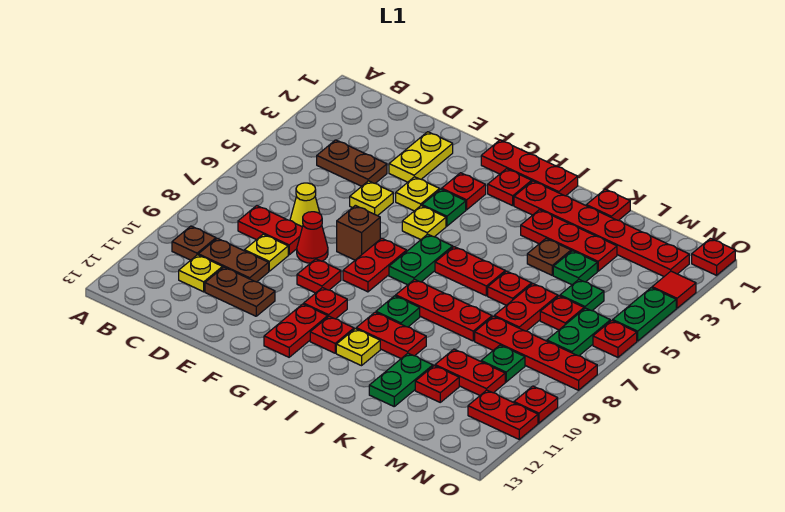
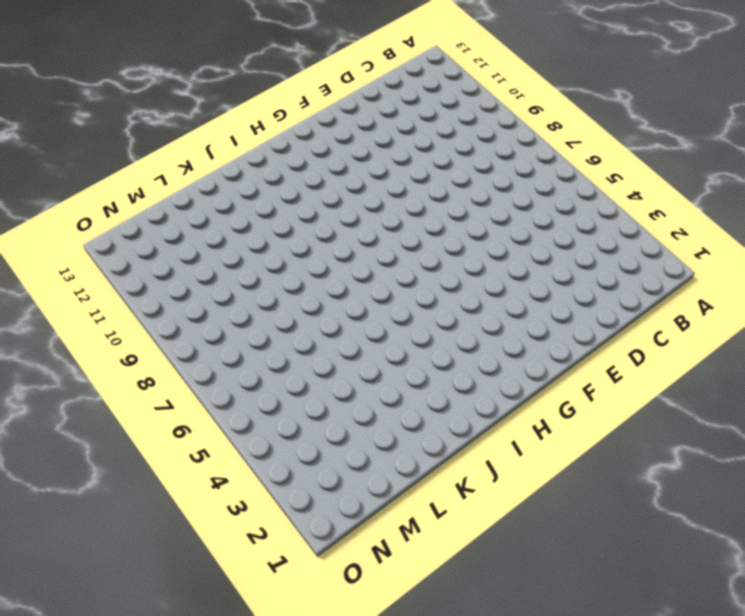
none -> brown 1x1 plate [172,226,216,260]
none -> brown 1x2 plate [317,140,387,186]
none -> red 1x2 plate [238,206,302,255]
none -> brown 1x2 plate [198,238,269,282]

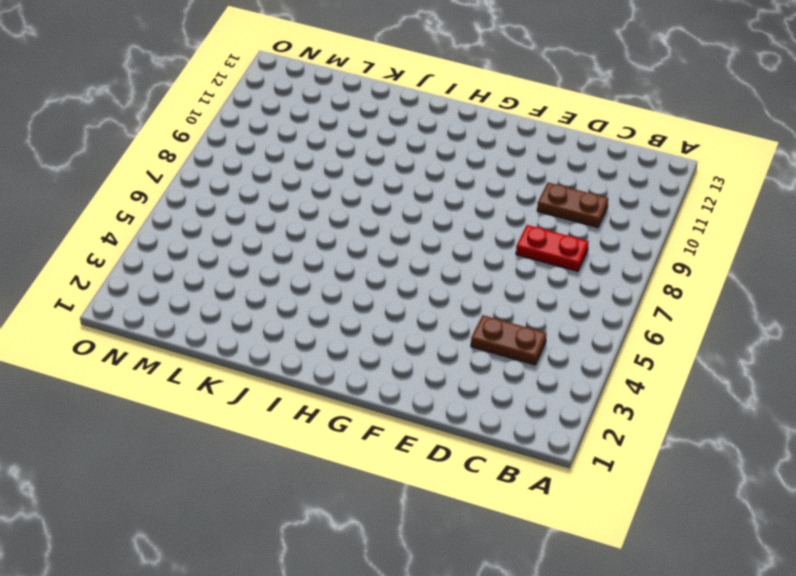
none -> brown 1x1 plate [172,226,216,260]
none -> yellow 1x1 plate [179,255,223,292]
none -> yellow 1x1 cone [290,183,320,227]
none -> yellow 1x1 plate [244,234,288,271]

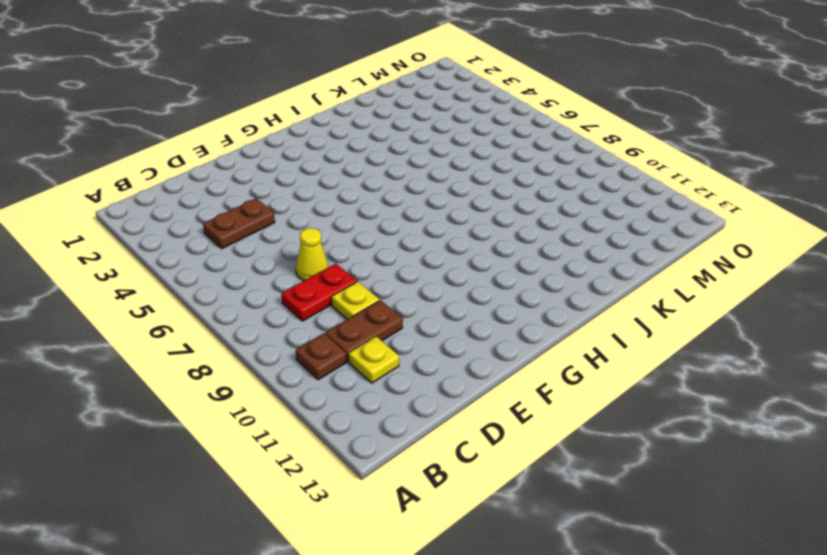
none -> brown 1x2 plate [205,267,275,316]
none -> yellow 1x2 plate [389,132,453,182]
none -> yellow 1x1 plate [350,181,393,216]
none -> red 1x1 cone [297,212,328,263]

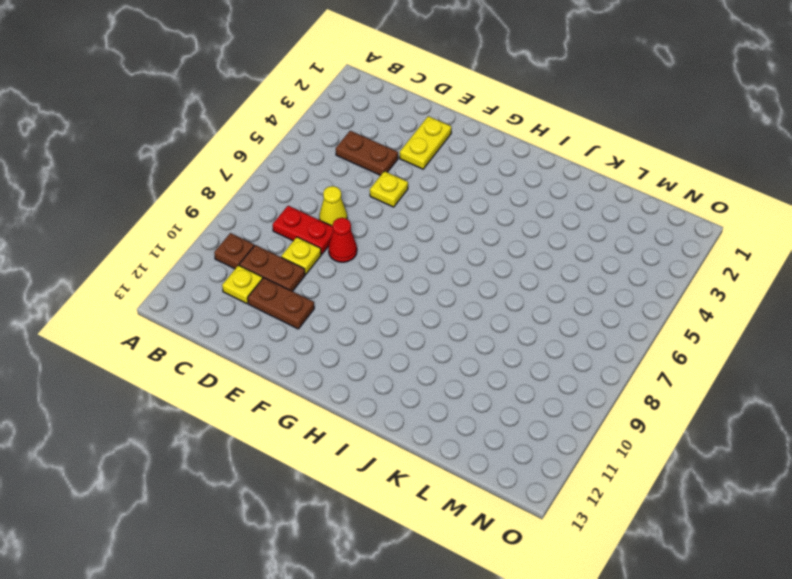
none -> yellow 1x1 plate [396,177,440,211]
none -> brown 1x1 brick [337,205,380,260]
none -> red 1x1 plate [297,259,341,293]
none -> red 1x3 plate [481,140,578,196]

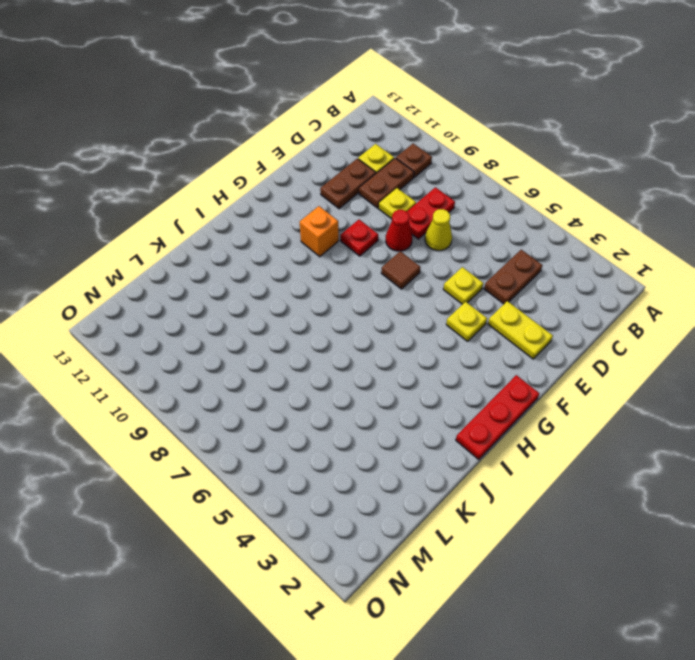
brown 1x1 tile [381,251,420,289] -> brown 1x1 brick [337,205,380,260]
orange 1x1 brick [300,206,339,257] -> red 1x1 plate [304,288,347,319]
none -> red 1x1 plate [442,173,486,210]
none -> green 1x1 plate [422,189,466,226]
none -> yellow 1x1 plate [402,206,446,240]
none -> red 1x2 plate [343,238,407,292]

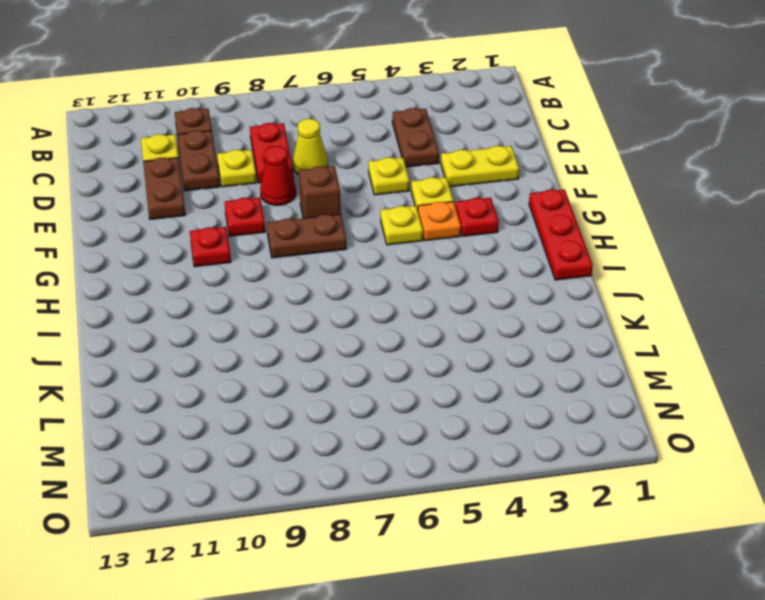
orange 1x1 plate [418,202,461,241] -> green 1x1 plate [422,189,466,226]
brown 1x2 plate [267,214,347,258] -> red 1x2 plate [343,238,407,292]
none -> red 1x2 plate [264,304,328,357]
none -> red 1x1 plate [488,169,532,206]
none -> green 1x2 plate [389,234,453,285]
none -> red 1x1 plate [310,316,354,353]

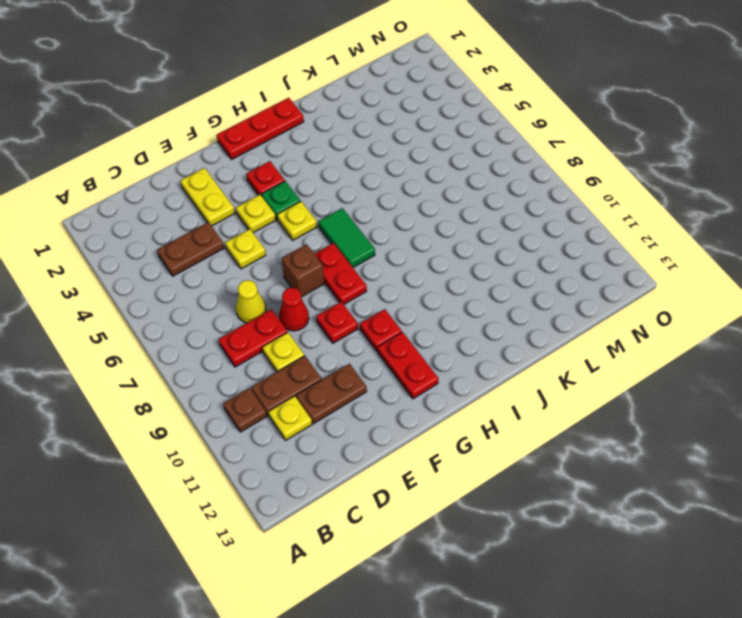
green 1x2 tile [319,208,375,267] -> green 1x2 plate [389,234,453,285]
none -> red 1x1 plate [488,169,532,206]
none -> red 1x1 plate [310,316,354,353]
none -> red 1x6 plate [514,181,689,276]
none -> red 1x2 plate [435,247,505,296]

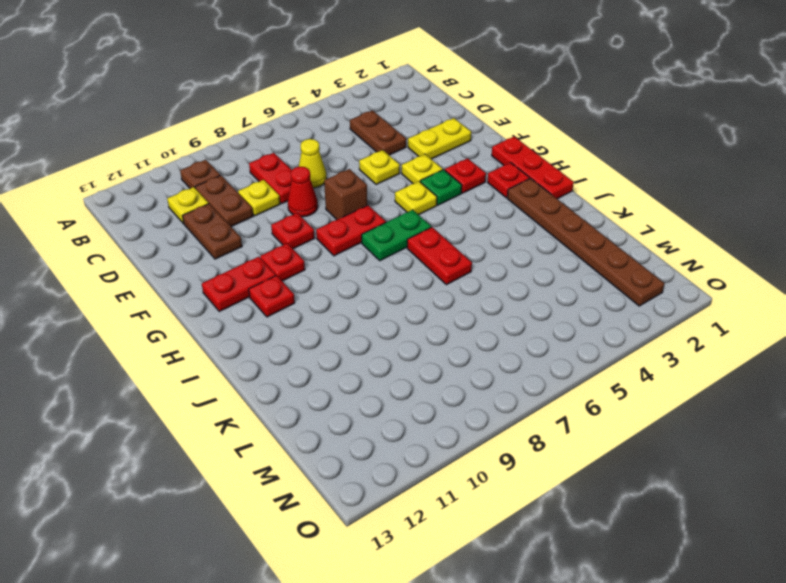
brown 1x6 plate [507,178,665,306] -> red 1x6 plate [514,181,689,276]
none -> red 1x3 plate [396,279,492,341]
none -> green 1x1 plate [376,296,420,327]
none -> red 1x2 plate [356,312,426,358]
none -> yellow 1x1 plate [336,329,380,366]

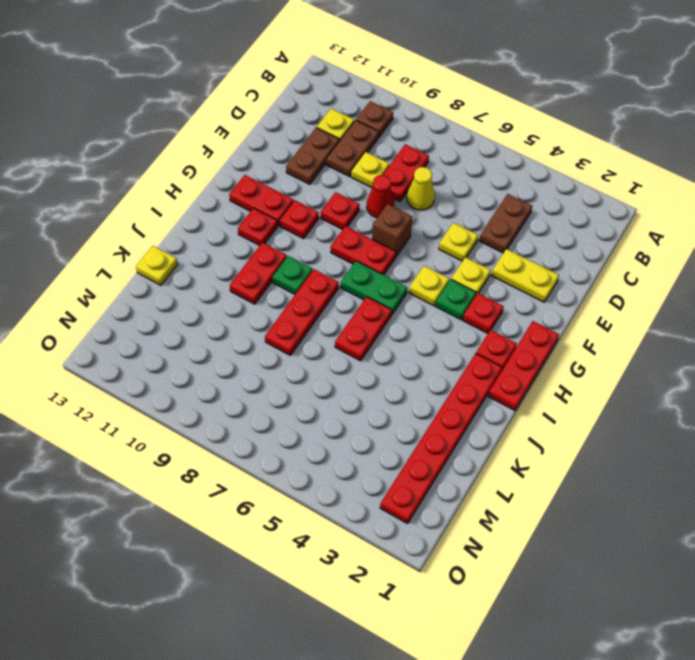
yellow 1x1 plate [136,246,178,285] -> yellow 1x1 plate moved to [336,329,380,366]
none -> red 1x3 plate [521,210,617,271]
none -> red 1x1 plate [586,189,630,220]
none -> brown 1x1 plate [527,239,571,275]
none -> red 1x1 plate [488,271,532,305]

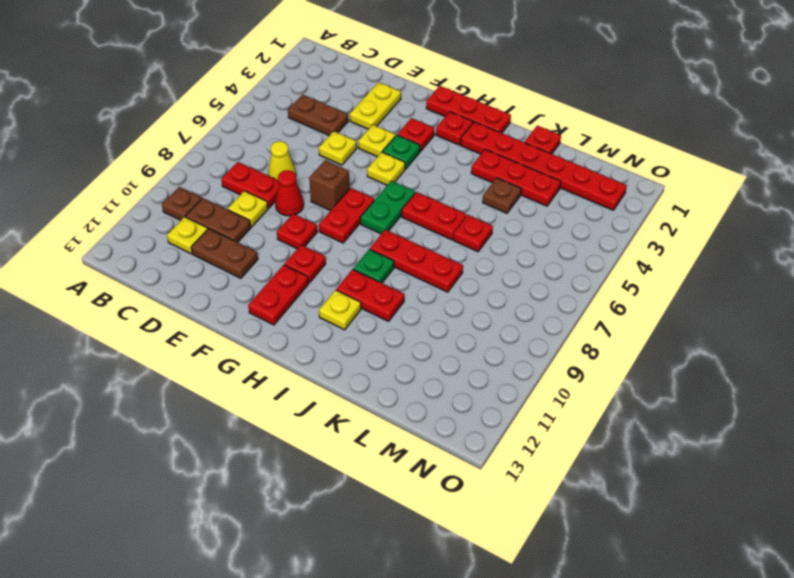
none -> red 1x1 plate [310,316,354,353]
none -> green 1x2 plate [369,353,433,406]
none -> green 1x1 plate [553,251,597,285]
none -> red 1x2 plate [494,284,558,331]

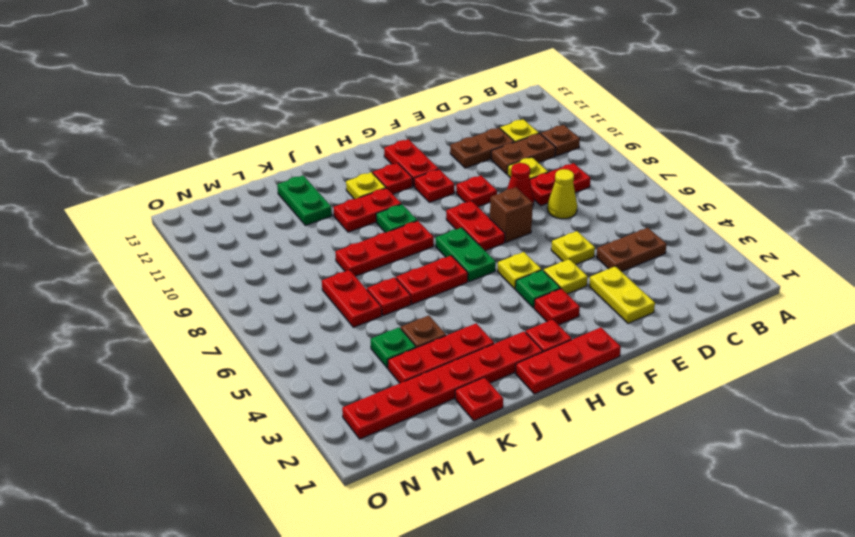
none -> red 1x4 plate [475,316,597,390]
none -> red 1x2 plate [435,349,505,395]
none -> red 1x1 plate [415,366,459,402]
none -> green 1x1 plate [560,280,604,311]

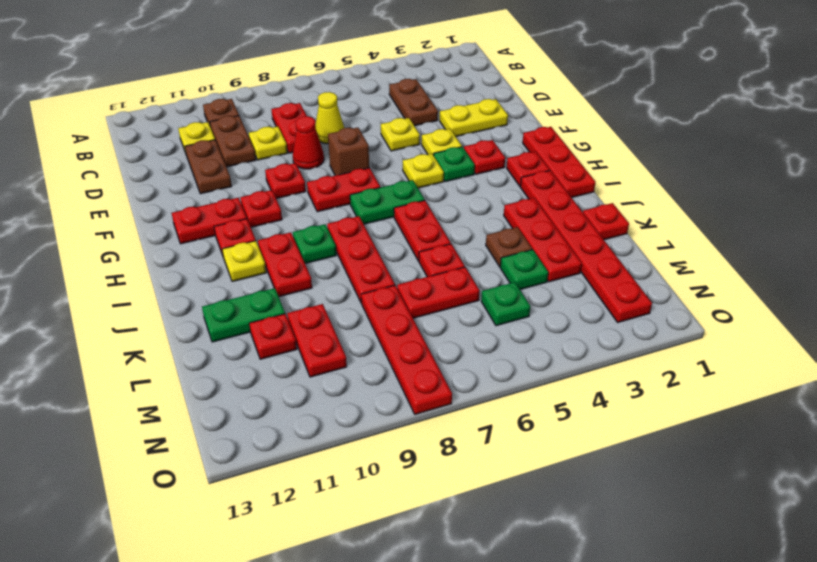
none -> red 1x1 plate [540,296,584,330]
none -> green 1x1 plate [481,345,525,382]
none -> green 1x2 plate [547,308,610,356]
none -> red 1x2 plate [468,390,538,439]

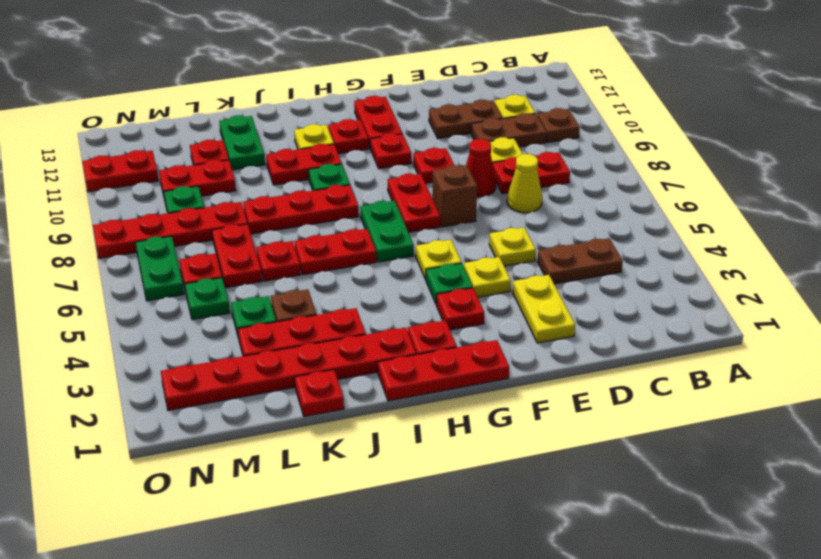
none -> red 1x1 plate [692,238,735,275]
none -> red 1x1 tile [652,271,696,308]
none -> green 1x2 plate [613,288,676,341]
none -> red 1x1 plate [593,321,637,357]

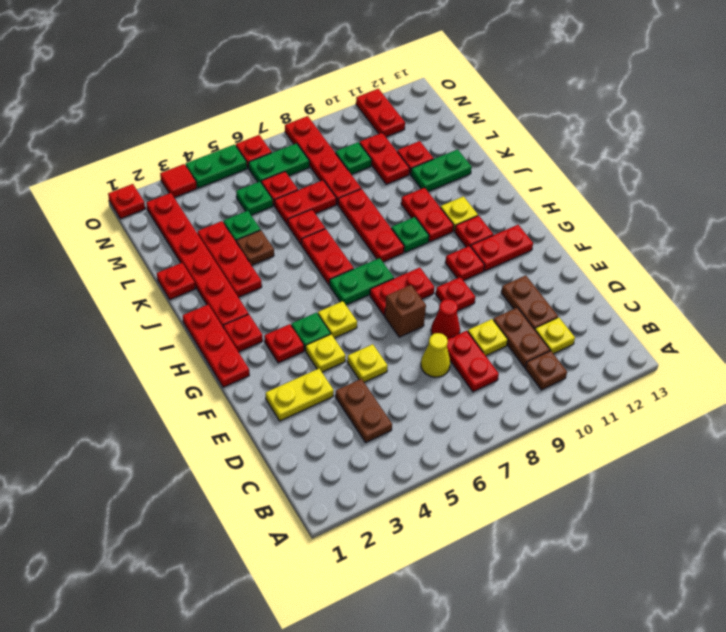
none -> red 1x1 plate [514,386,558,423]

